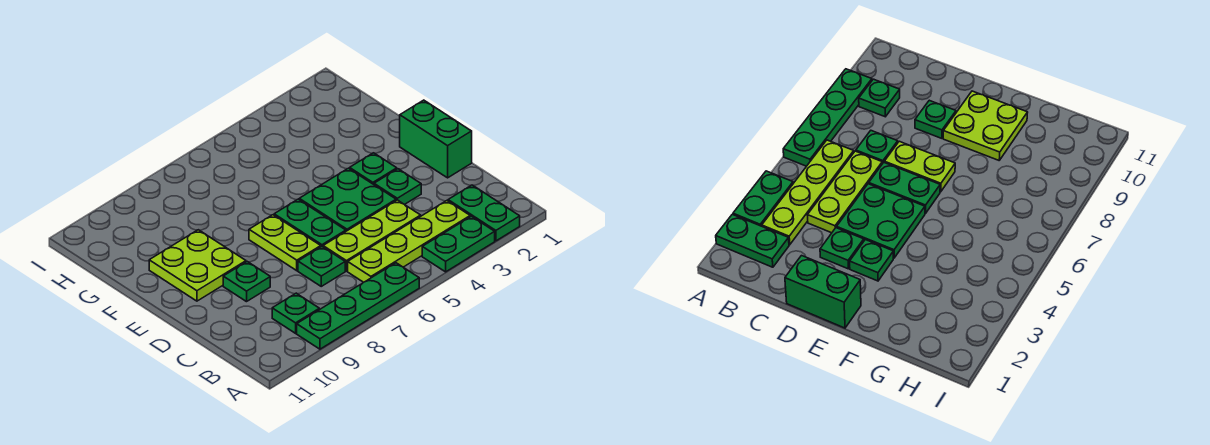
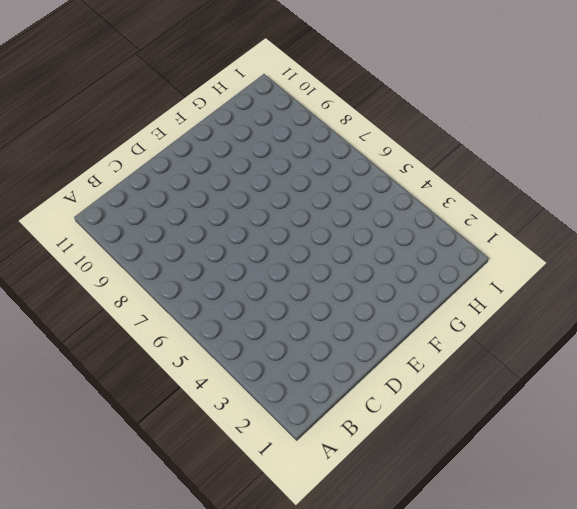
none -> green 1x2 plate [448,185,520,241]
none -> green 1x2 plate [422,216,495,272]
none -> green 1x4 plate [297,263,419,349]

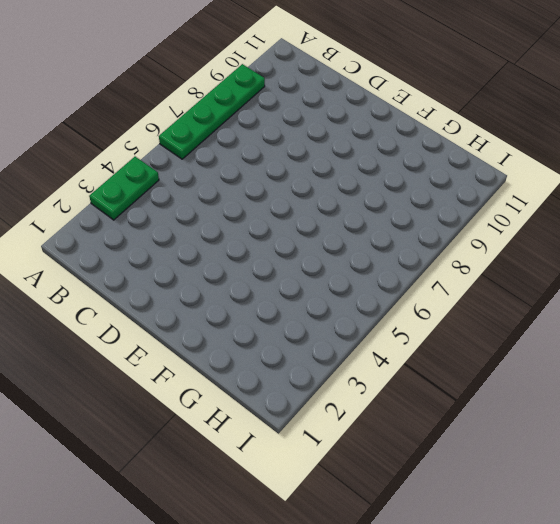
none -> green 1x2 plate [448,185,520,241]
none -> lime 1x4 plate [348,201,470,282]
none -> green 1x1 plate [272,293,319,333]

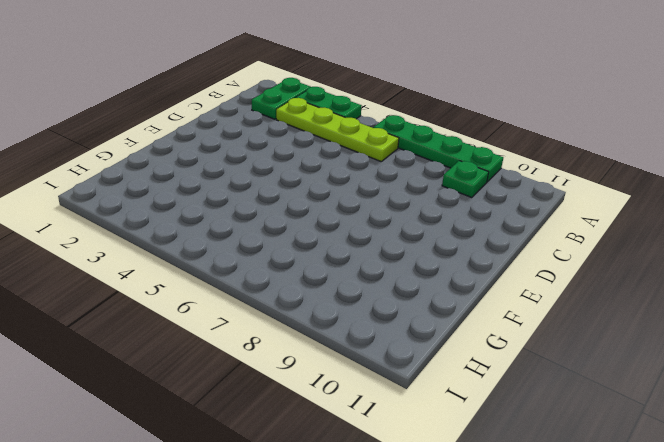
none -> lime 1x3 plate [323,200,421,271]
none -> green 1x1 plate [298,247,345,286]
none -> green 1x2 brick [400,100,472,178]

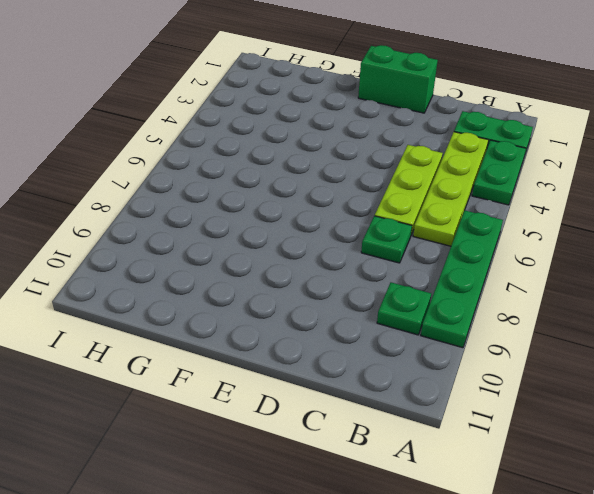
none -> green 1x1 plate [374,169,421,204]
none -> green 2x2 plate [299,168,396,231]
none -> green 1x2 plate [274,199,346,247]

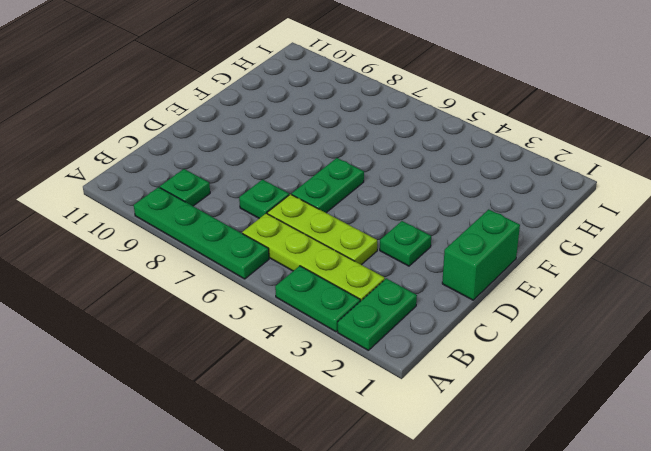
none -> green 2x2 plate [299,168,396,231]
none -> lime 1x2 plate [249,215,321,271]
none -> green 1x1 plate [223,262,270,302]

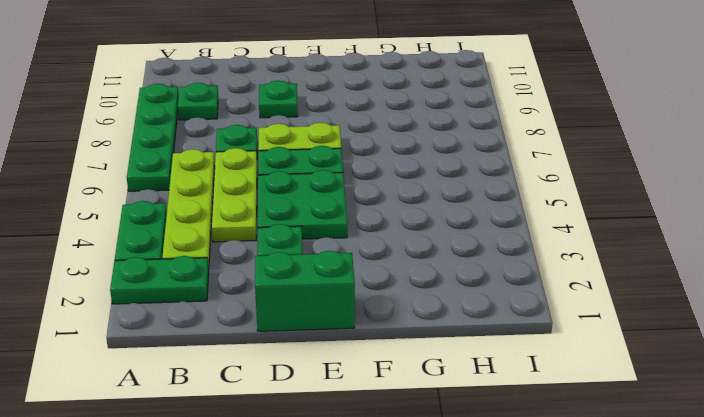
none -> green 1x1 plate [350,153,397,184]
none -> lime 2x2 plate [149,230,246,301]

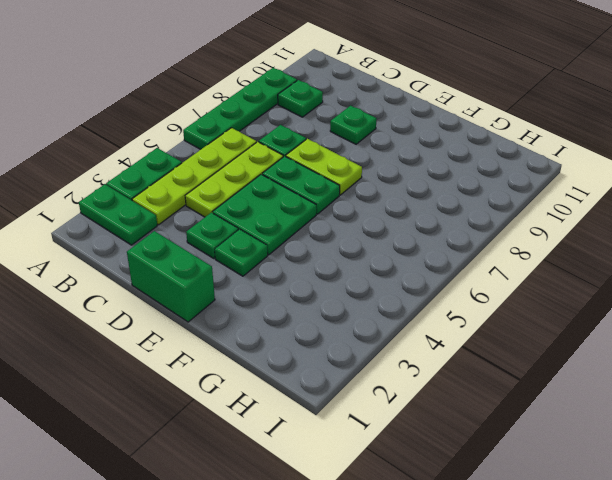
none -> lime 2x2 plate [149,230,246,301]

